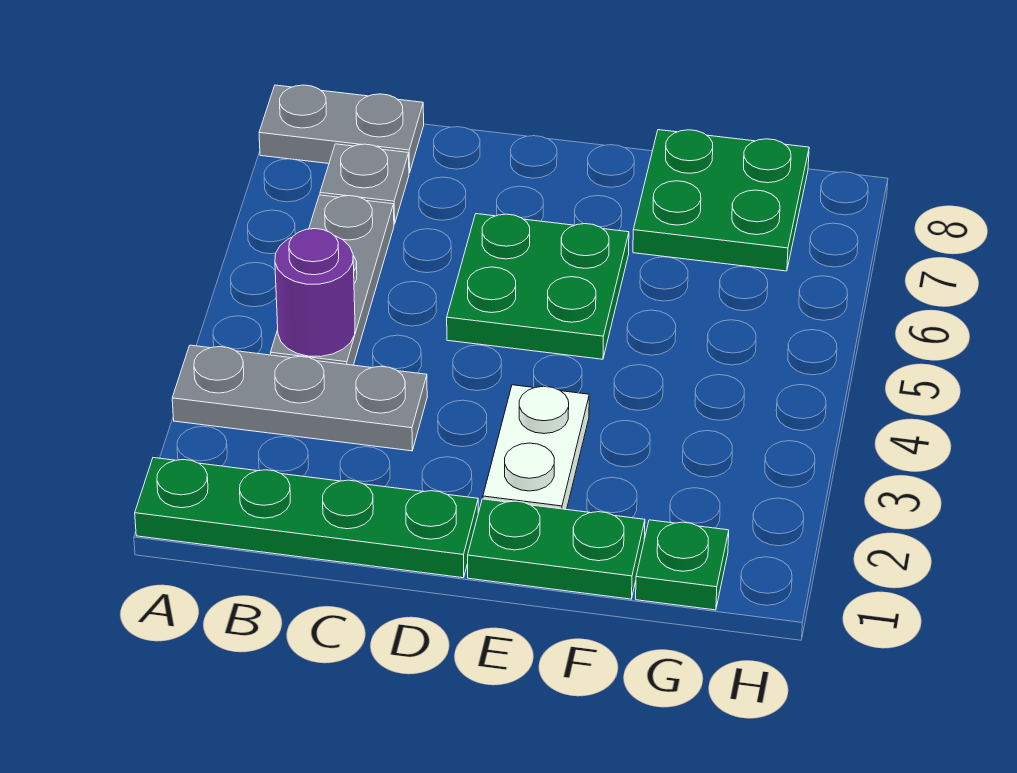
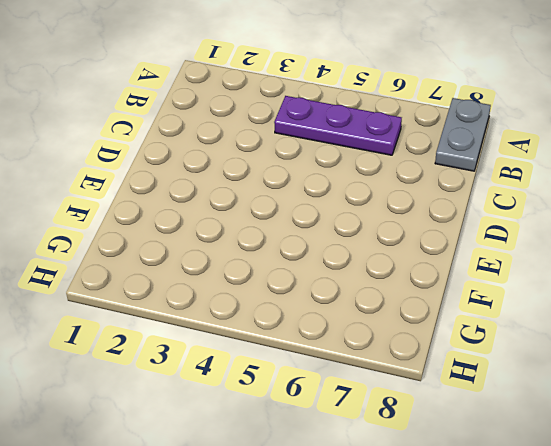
purple 1x3 plate [274,96,402,155] -> grey 1x3 plate [270,195,394,365]
none -> green 1x4 plate [135,458,478,578]
none -> grey 1x3 plate [172,345,427,451]

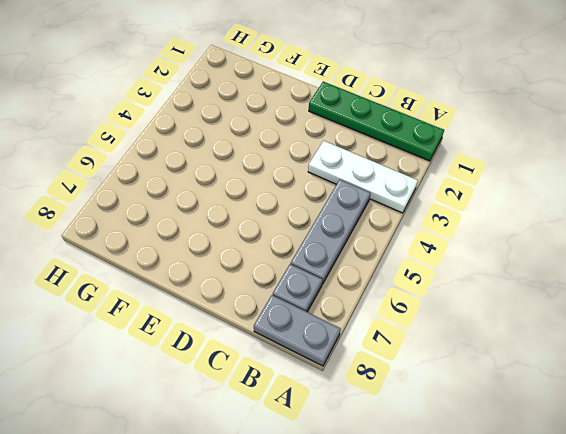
white 1x3 plate [308,141,418,213] -> grey 1x3 plate [172,345,427,451]
none -> green 2x2 plate [447,214,629,359]
none -> green 1x2 plate [468,499,645,599]

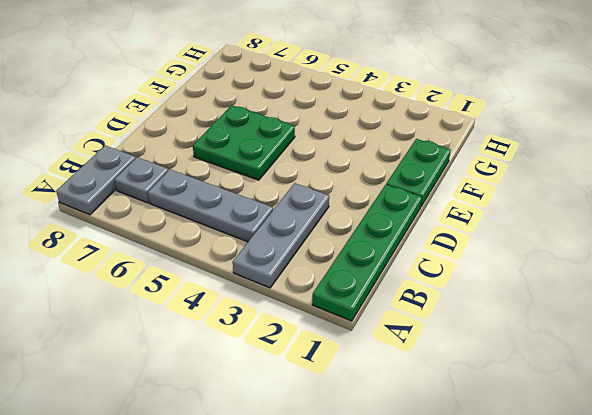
none -> white 1x2 plate [483,385,589,509]
none -> green 2x2 plate [633,130,809,271]

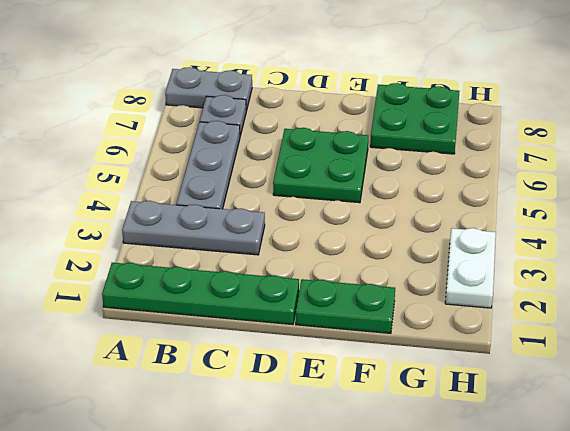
white 1x2 plate [445,228,496,308] -> white 1x2 plate moved to [483,385,589,509]
none -> green 1x1 plate [636,520,729,610]
none -> purple 1x1 round brick [275,229,355,357]

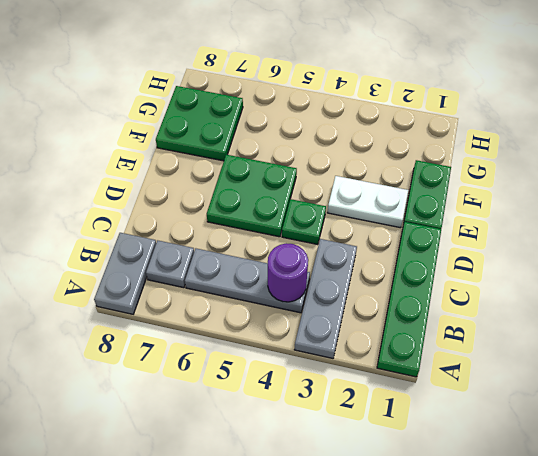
green 1x1 plate [282,199,326,245] -> green 1x1 plate moved to [636,520,729,610]

